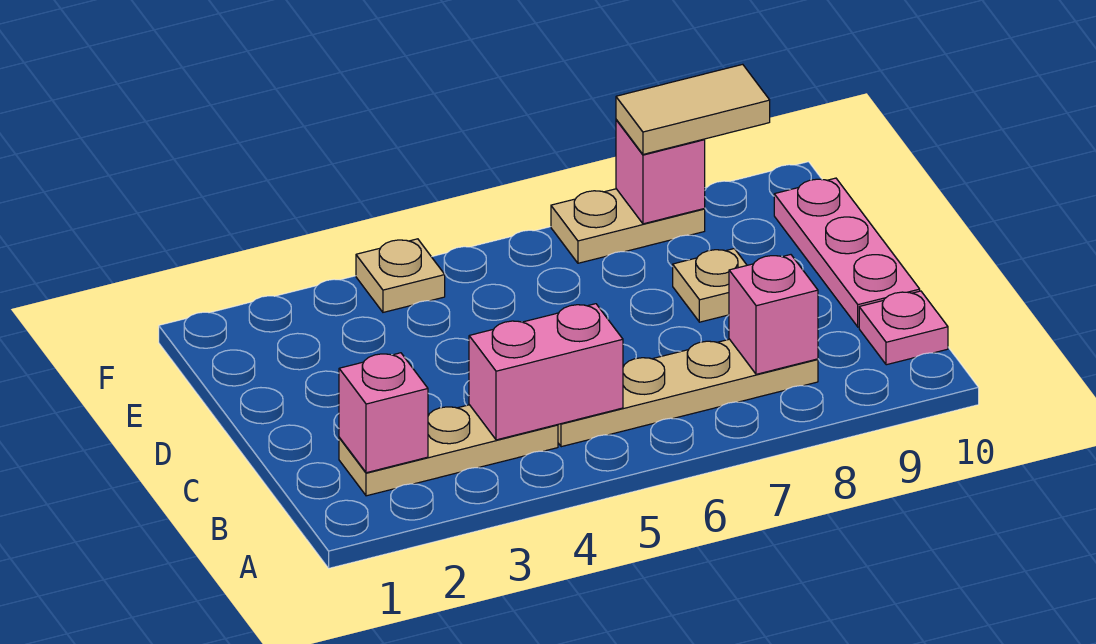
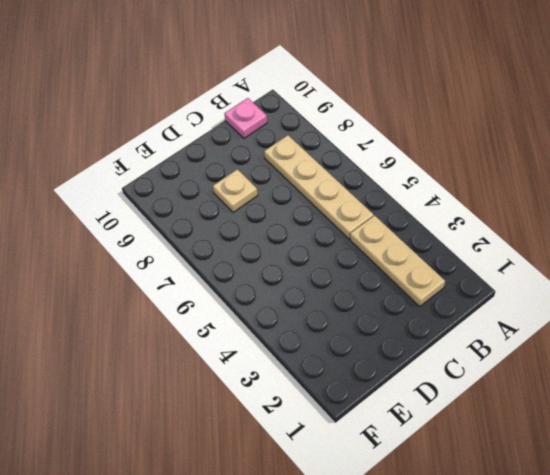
none -> pink 1x3 plate [774,178,920,327]
none -> tan 1x1 plate [356,239,445,312]
none -> tan 1x2 plate [551,189,705,263]

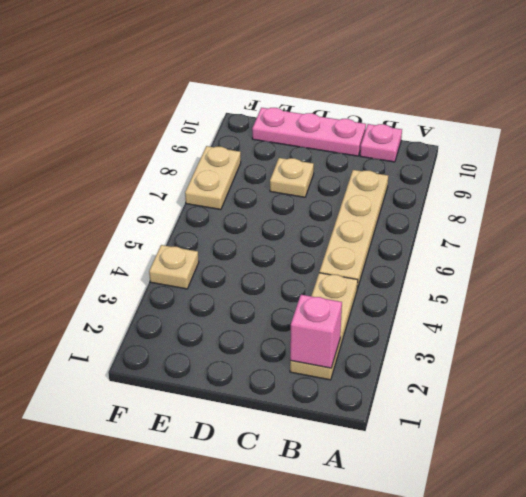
none -> pink 1x2 brick [469,304,623,440]
none -> pink 1x1 brick [729,255,818,374]
none -> pink 1x1 brick [616,120,705,224]

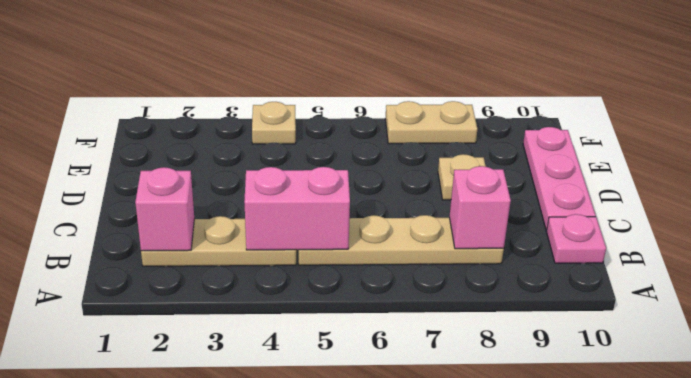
none -> pink 1x1 brick [616,120,705,224]
none -> tan 1x2 tile [616,64,770,154]

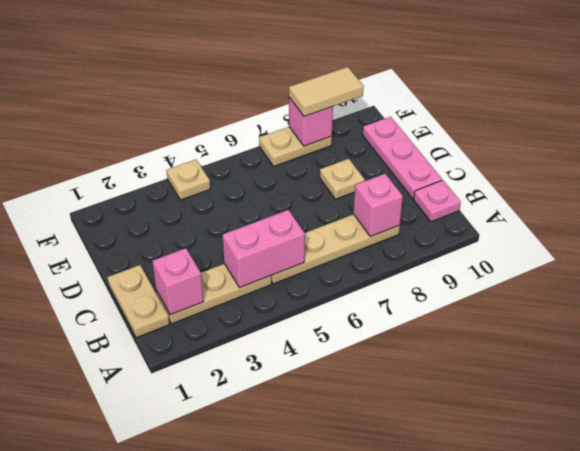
tan 1x2 plate [107,265,170,338] -> none

